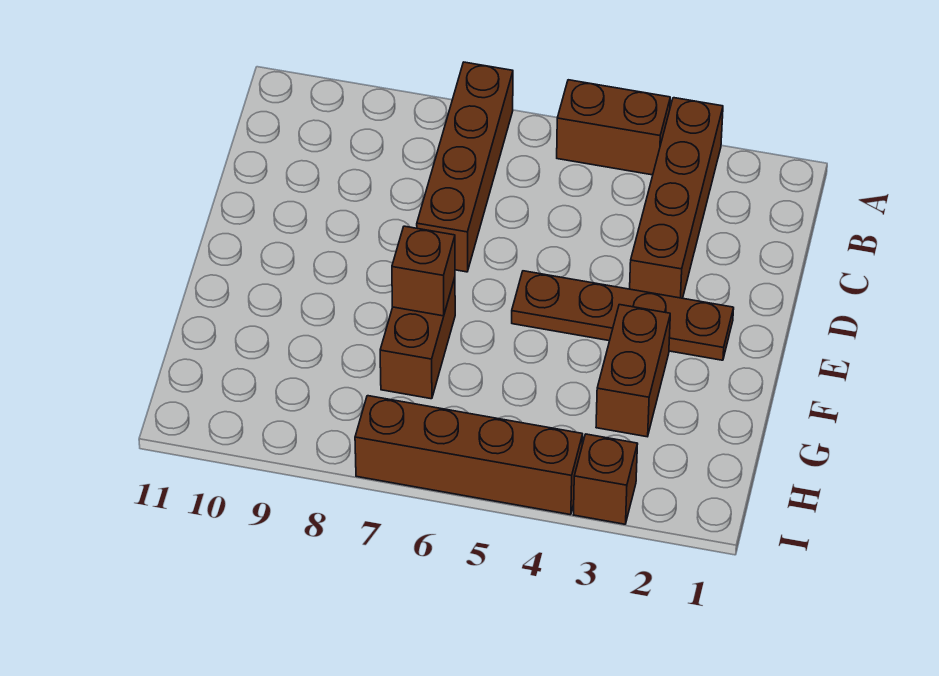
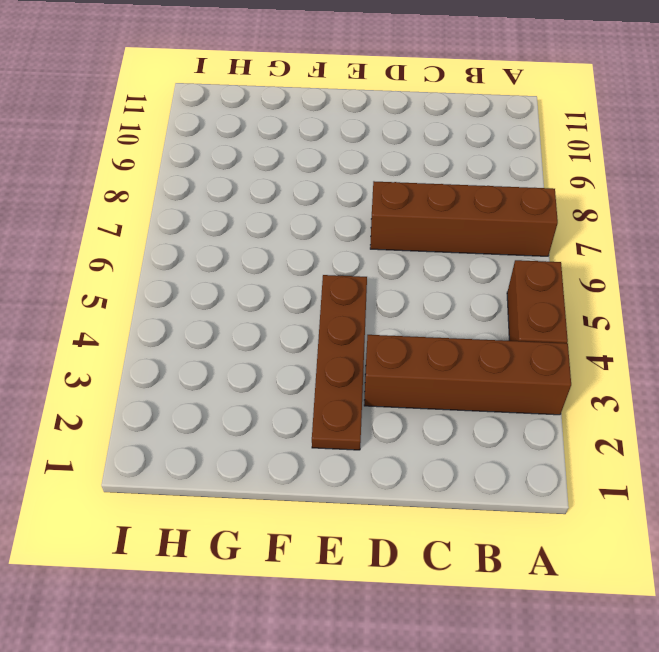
none -> brown 1x2 brick [596,305,670,437]
none -> brown 1x2 brick [380,278,455,399]

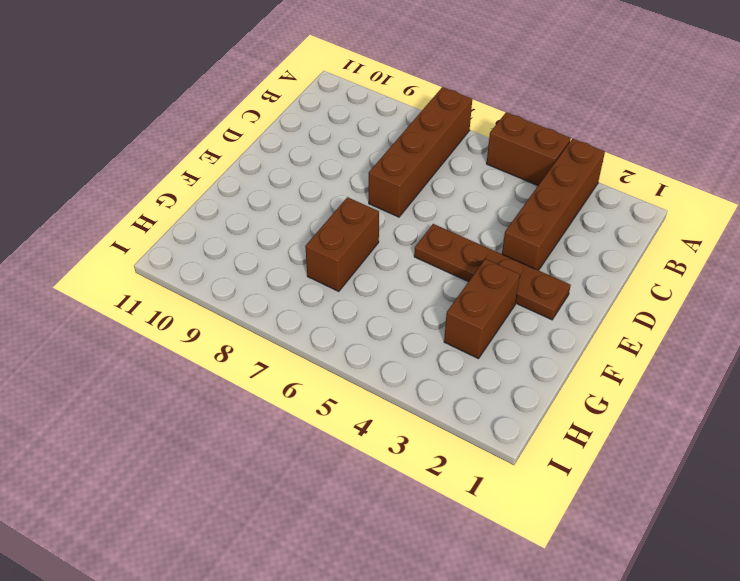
none -> brown 1x1 brick [573,434,637,524]
none -> brown 1x4 brick [355,396,583,515]

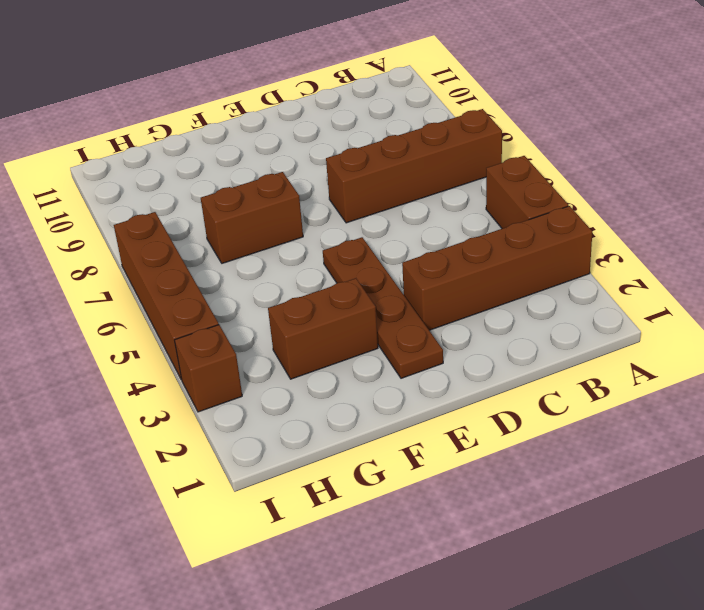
none -> brown 1x1 brick [392,226,455,316]

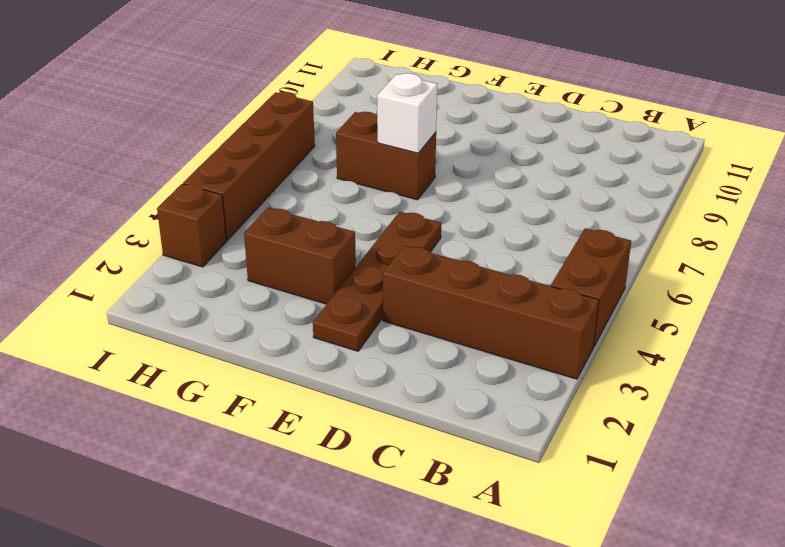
white 1x1 brick [377,73,437,153] -> brown 1x1 brick [392,226,455,316]
none -> brown 1x4 brick [417,62,513,272]

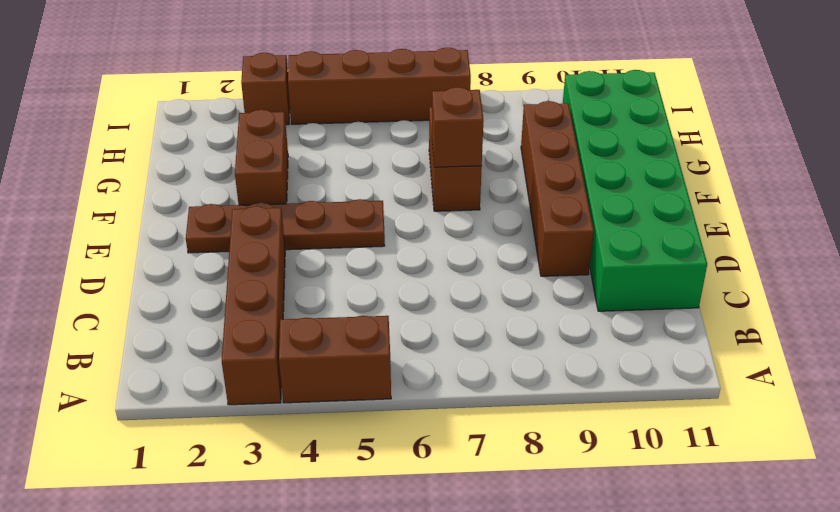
green 2x6 brick [563,70,707,311] -> none
brown 1x4 brick [521,101,594,276] -> brown 1x4 brick moved to [417,62,513,272]

